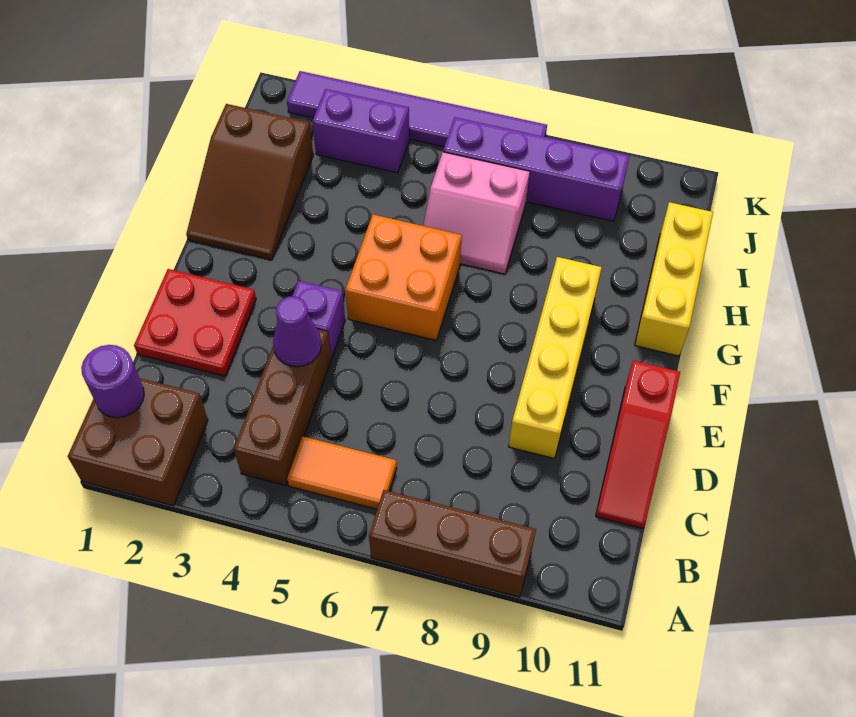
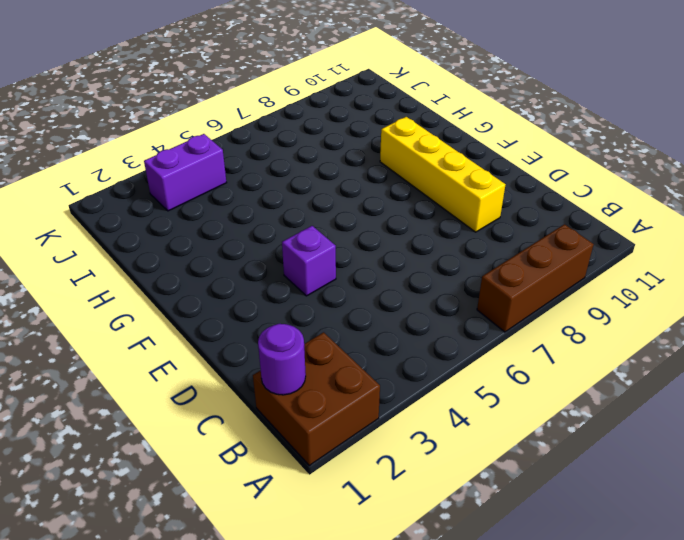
none -> brown 1x3 brick [234,329,331,486]
none -> orange 1x2 tile [287,436,397,509]
none -> red 1x3 slope [596,361,680,528]

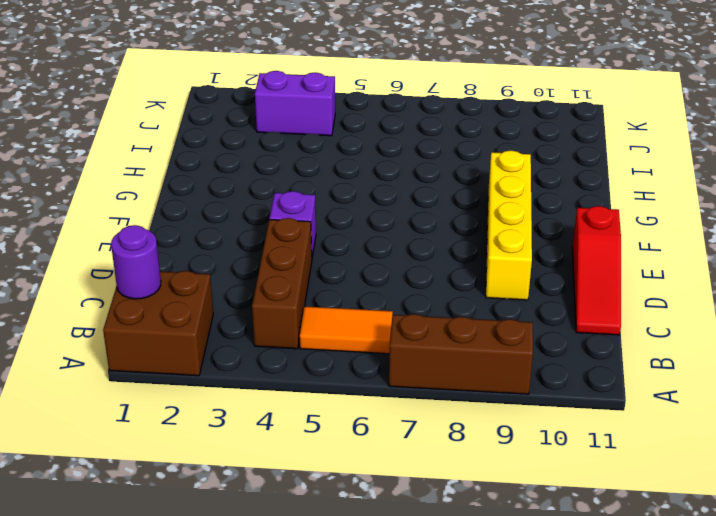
none -> red 2x2 plate [134,269,256,376]
none -> orange 2x2 brick [345,215,462,341]
none -> brown 2x3 slope [186,104,313,260]

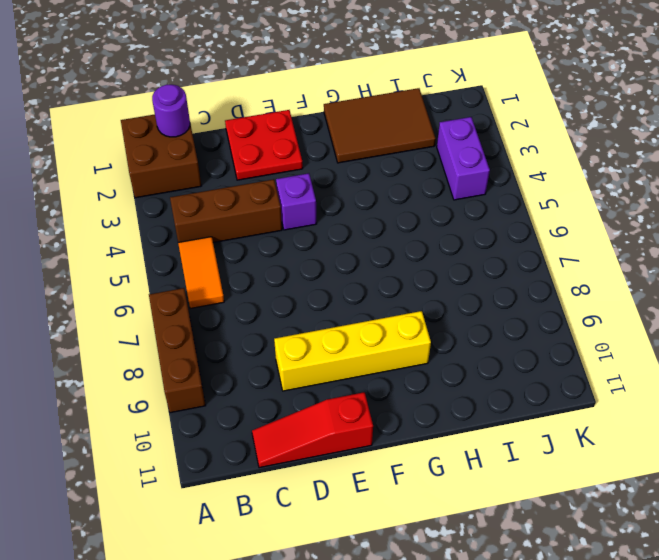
brown 2x3 tile [324,88,436,163] -> brown 2x3 slope [186,104,313,260]
none -> orange 2x2 brick [345,215,462,341]
none -> yellow 1x3 brick [635,202,713,356]
none -> pink 2x2 slope [423,152,530,274]

